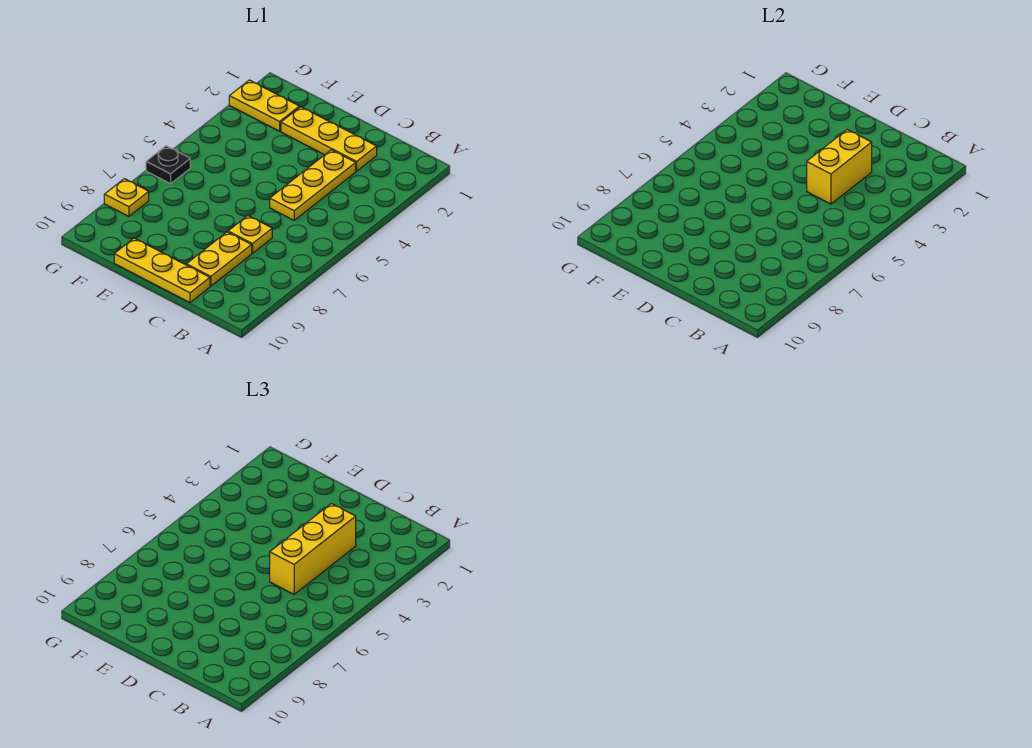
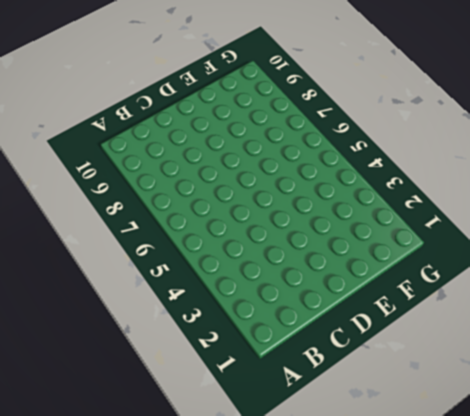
none -> yellow 1x3 plate [281,107,377,171]
none -> yellow 1x3 plate [270,150,356,220]

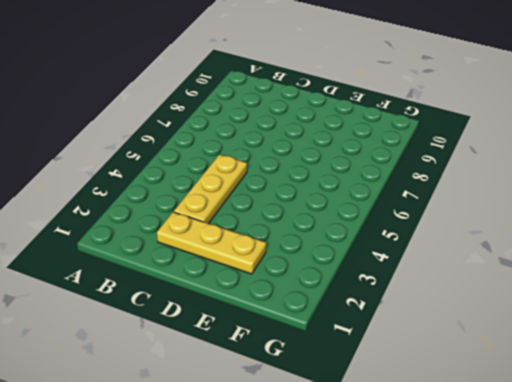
none -> yellow 1x1 plate [228,216,272,253]
none -> yellow 1x2 plate [186,232,252,286]

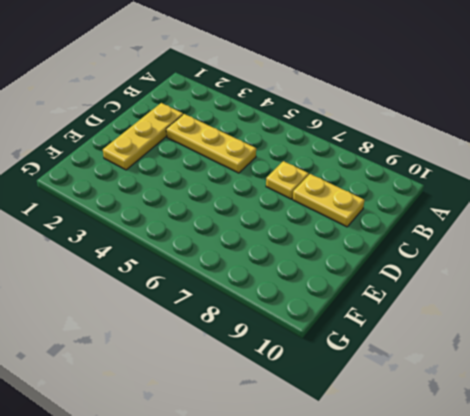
none -> yellow 1x3 plate [114,238,210,303]
none -> yellow 1x2 plate [229,80,299,131]

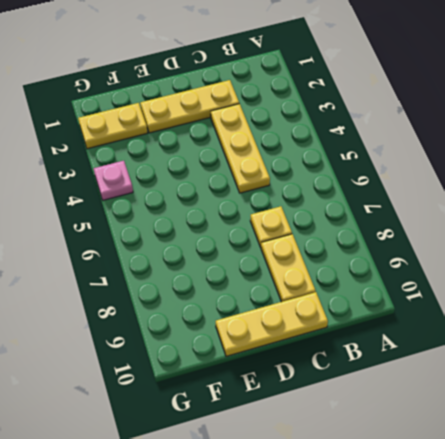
pink 1x1 plate [94,161,133,200] -> none
none -> black 1x1 plate [146,146,190,184]
none -> yellow 1x1 plate [104,179,149,216]

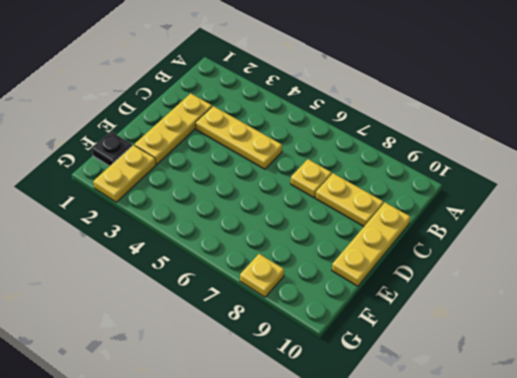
black 1x1 plate [92,132,132,166] -> black 1x1 plate moved to [146,146,190,184]
none -> yellow 1x2 brick [807,129,872,204]
none -> yellow 1x3 brick [270,503,356,594]

